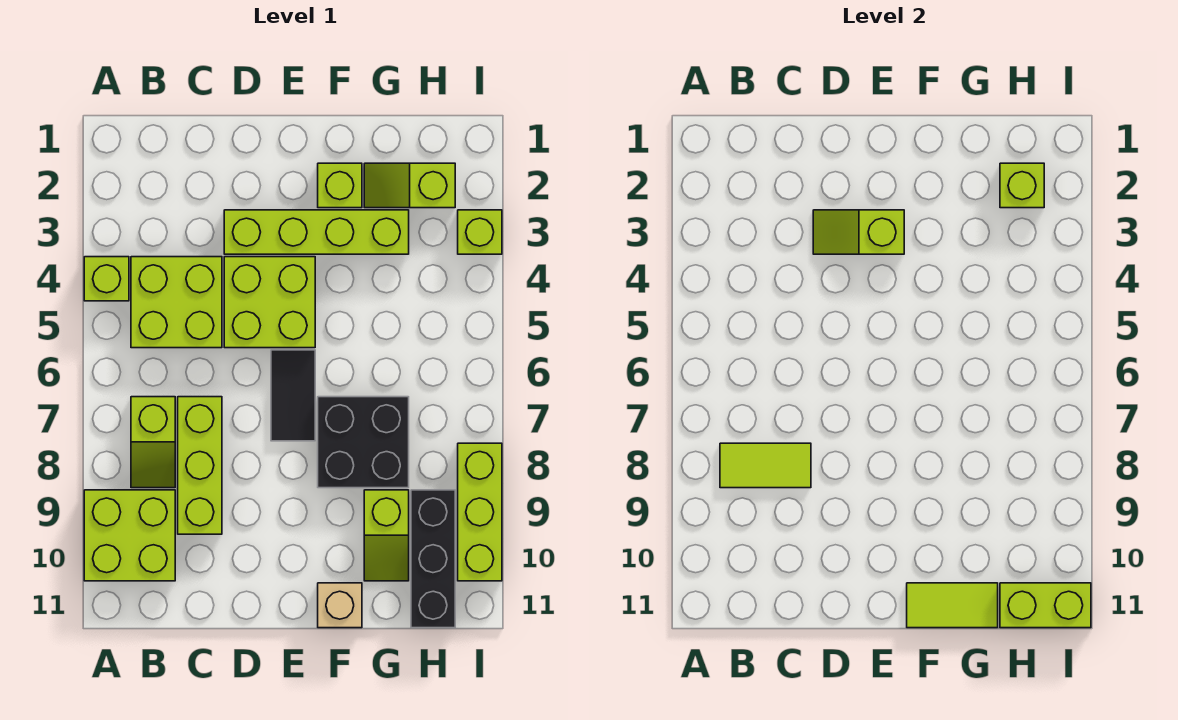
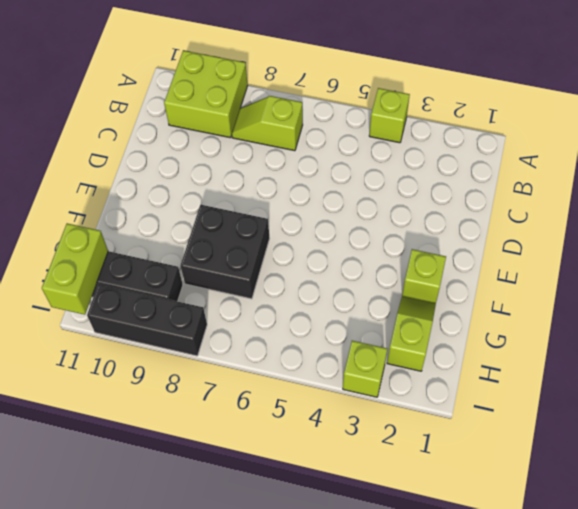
black 1x3 brick [87,284,207,356] -> lime 1x3 brick [458,443,502,581]
none -> lime 2x2 brick [131,257,222,348]
none -> lime 1x3 brick [178,397,222,534]
none -> lime 1x4 brick [224,210,409,254]

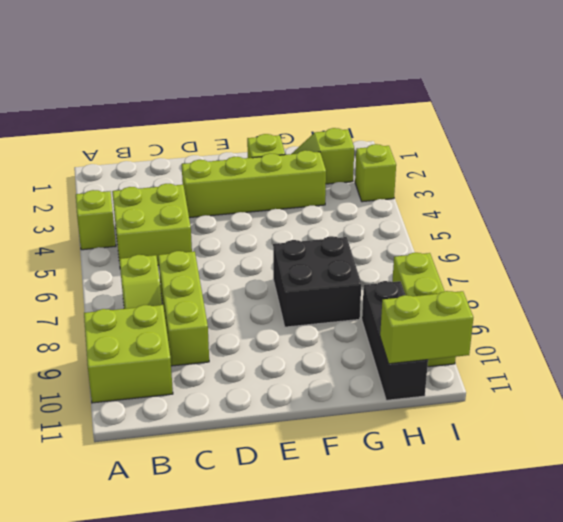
none -> lime 2x2 brick [224,257,315,348]
none -> black 1x2 tile [271,350,315,441]
none -> tan 1x1 brick [318,583,362,628]

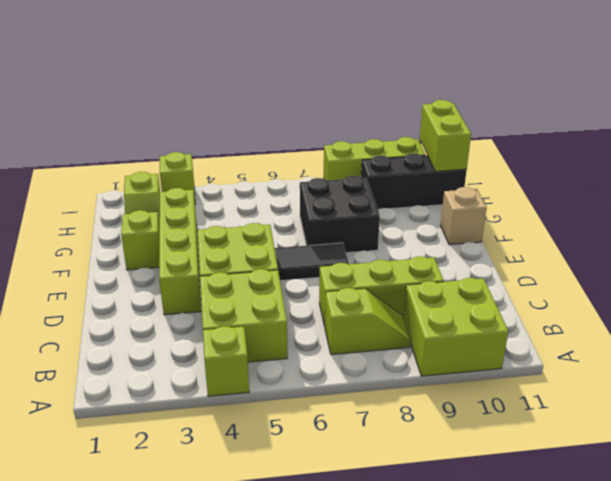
none -> lime 1x2 slope [364,490,409,581]
none -> lime 1x2 tile [720,443,811,488]
none -> lime 1x2 slope [813,210,904,254]

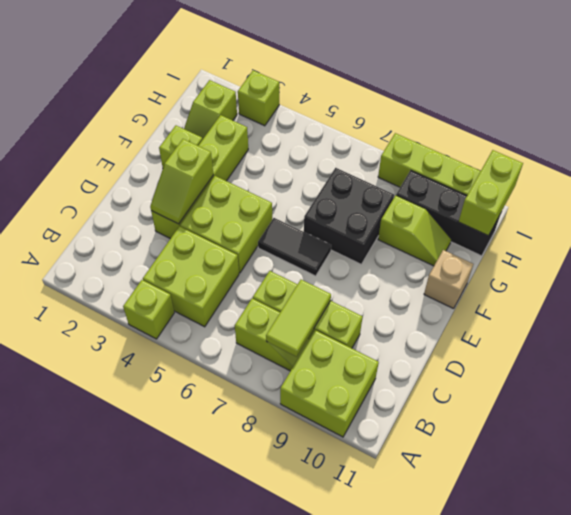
none -> lime 1x2 tile [907,583,998,628]
none -> lime 1x1 brick [1000,163,1044,208]

